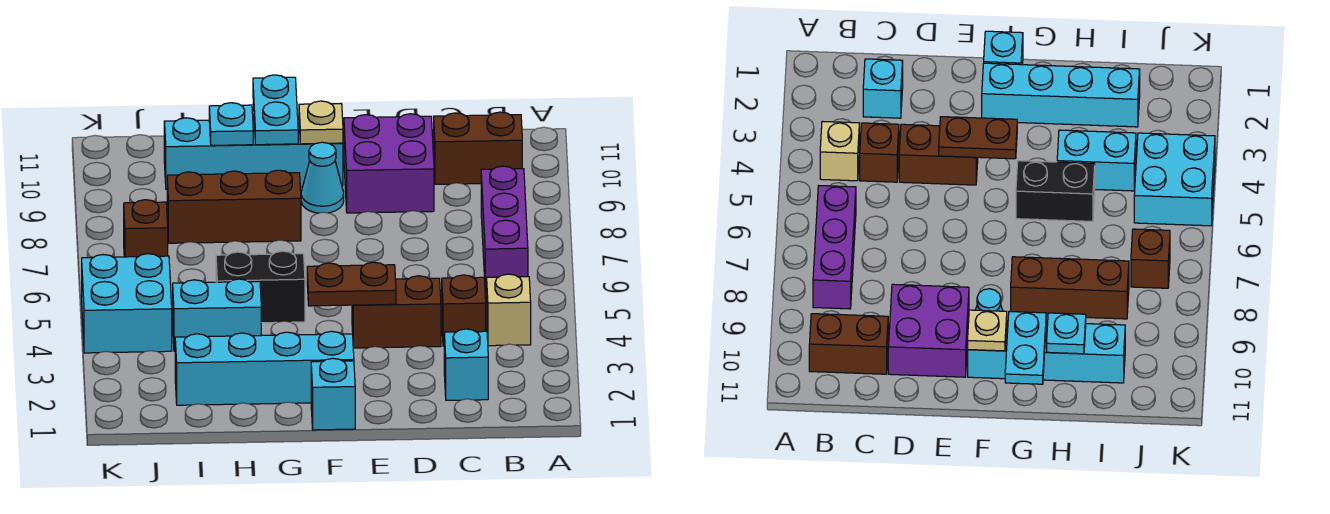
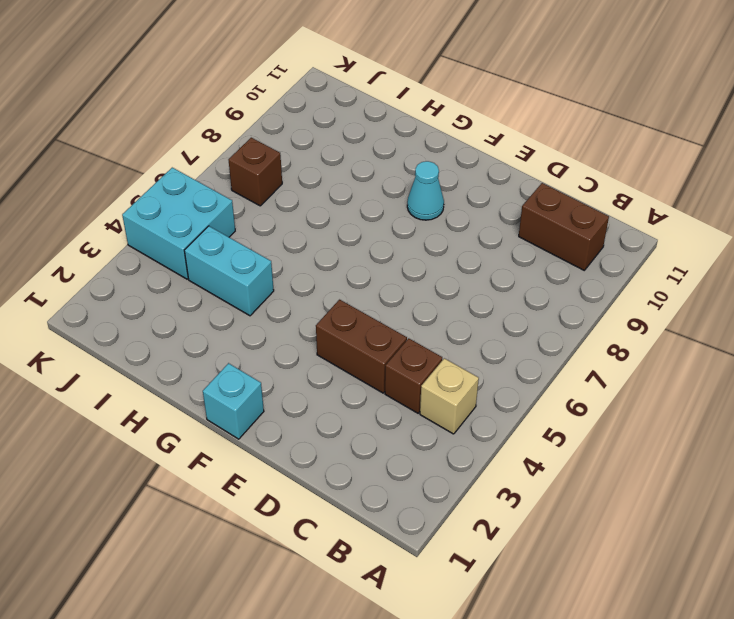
none -> purple 1x3 brick [481,166,528,292]
none -> cyan 1x1 brick [444,329,488,400]
none -> purple 2x2 brick [344,114,434,213]

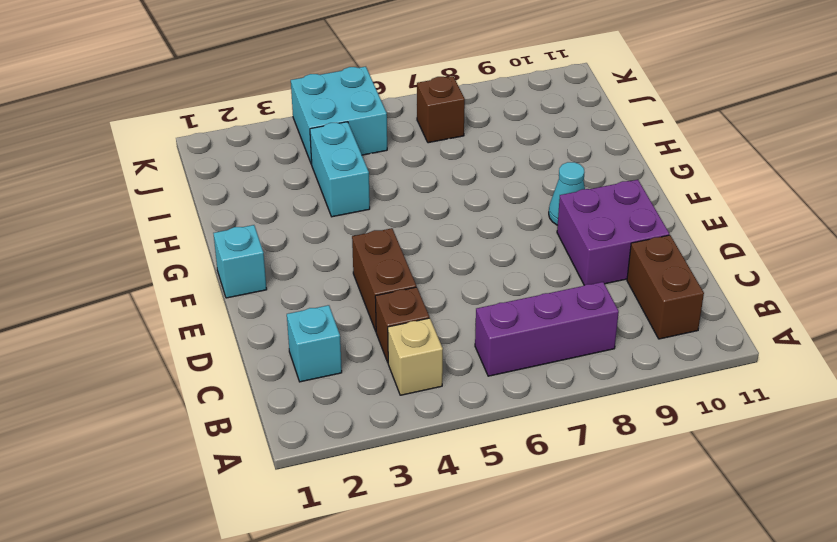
none -> cyan 1x4 brick [175,331,354,405]
none -> cyan 1x4 brick [164,118,343,189]
none -> black 1x2 brick [216,251,305,323]

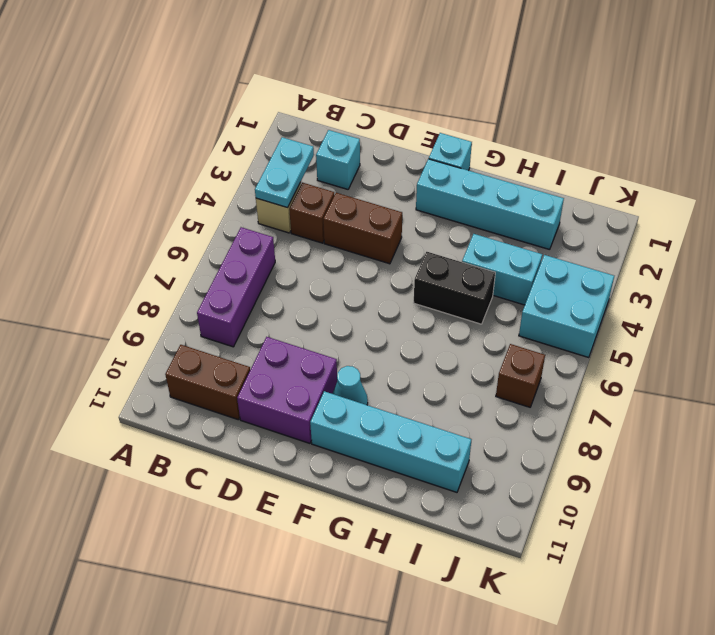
cyan 1x2 plate [255,137,314,208] -> cyan 1x2 plate moved to [253,75,298,145]
none -> brown 1x3 brick [167,170,301,243]
none -> brown 1x2 plate [307,262,396,306]
none -> tan 1x1 plate [299,101,343,144]

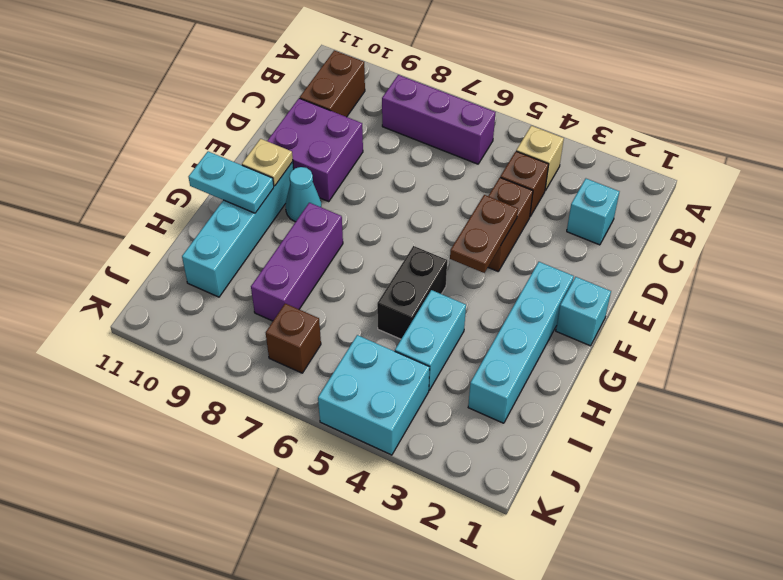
purple 1x3 brick [251,203,343,321] -> brown 1x3 brick [167,170,301,243]
none -> cyan 1x1 plate [209,103,253,145]

